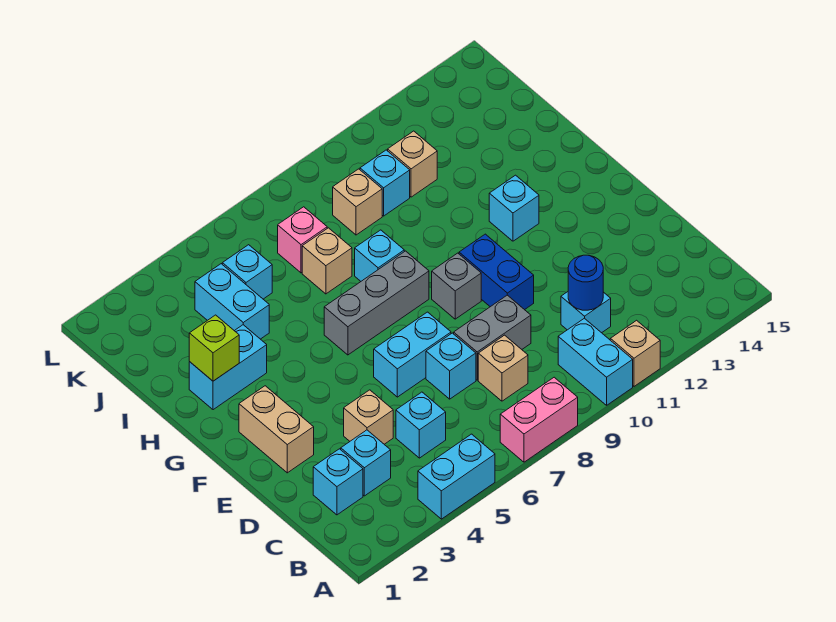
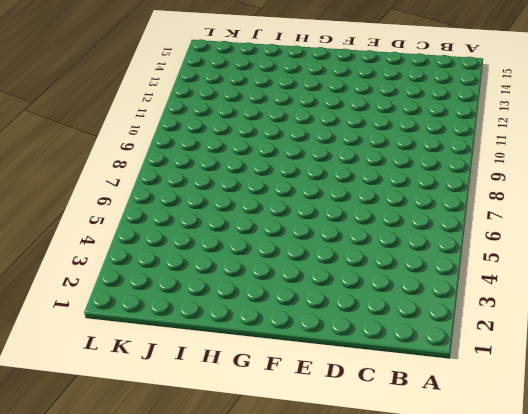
none -> cyan 1x2 brick [418,434,495,519]
none -> pink 1x2 brick [500,377,578,462]
none -> cyan 1x2 brick [558,318,633,405]

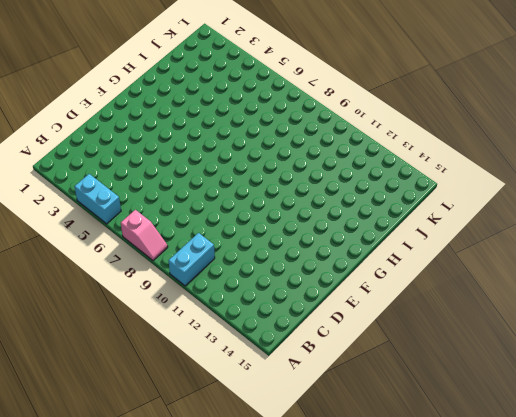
pink 1x2 slope [121,210,168,261] -> pink 1x2 brick [500,377,578,462]
none -> tan 1x1 brick [610,320,660,386]
none -> cyan 1x1 brick [313,449,363,515]
none -> cyan 1x1 brick [341,430,391,496]

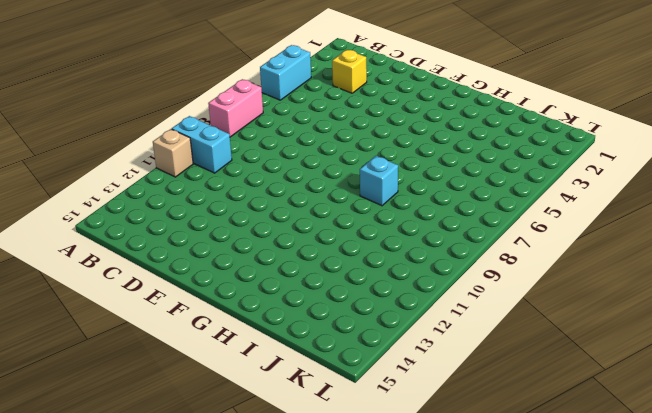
yellow 1x1 brick [332,50,367,93] -> cyan 1x1 brick [341,430,391,496]
none -> cyan 1x1 brick [313,449,363,515]
none -> cyan 1x1 brick [396,392,446,458]
none -> tan 1x1 brick [478,335,528,401]

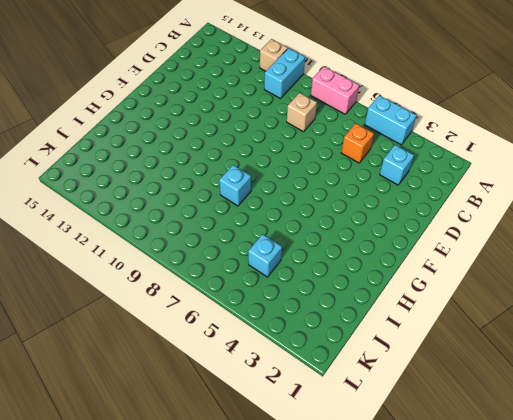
orange 1x1 brick [341,123,374,163] -> cyan 1x1 brick [396,392,446,458]
none -> cyan 1x1 brick [313,449,363,515]
none -> cyan 1x1 brick [561,292,611,333]
none -> tan 1x1 brick [344,390,393,444]

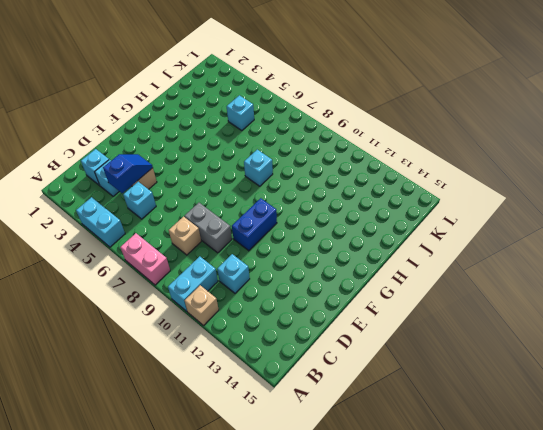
blue 1x2 slope [103,154,153,193] -> none
none -> cyan 1x1 brick [426,333,476,399]
none -> tan 1x2 brick [239,386,314,473]
none -> cyan 1x2 brick [374,312,451,397]

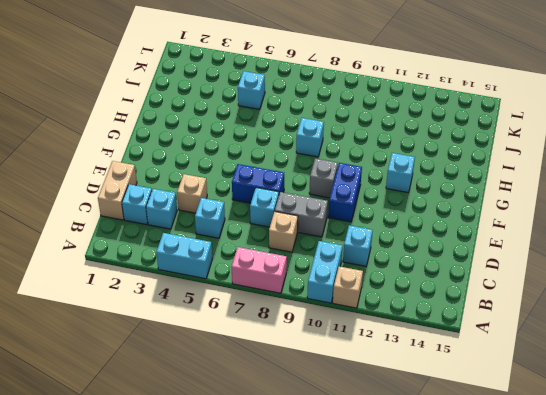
tan 1x2 brick [98,161,137,220] -> tan 1x2 brick moved to [239,386,314,473]
blue 1x2 brick [232,164,284,203] -> cyan 1x2 brick [374,312,451,397]
none -> grey 1x3 brick [324,251,429,355]
none -> cyan 1x2 brick [189,325,267,410]
none -> cyan 1x2 brick [195,264,269,339]

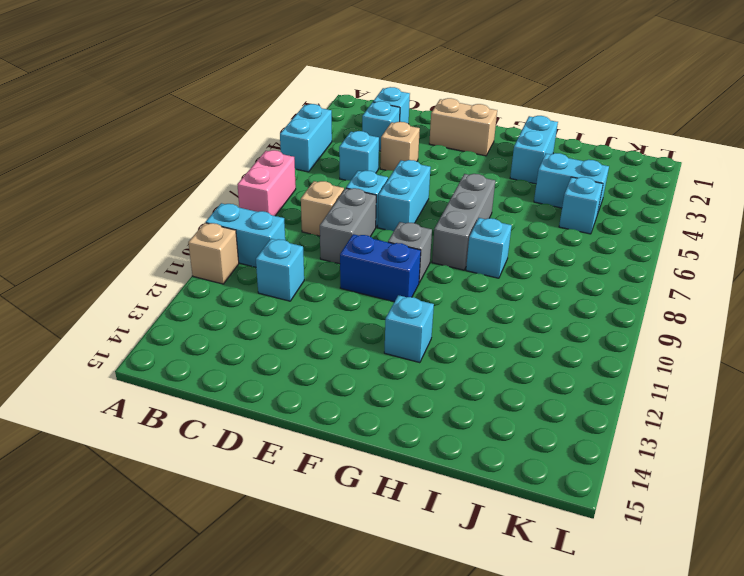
none -> tan 1x1 brick [302,228,352,294]
none -> pink 1x1 brick [278,207,327,273]
none -> tan 1x1 brick [333,169,382,235]

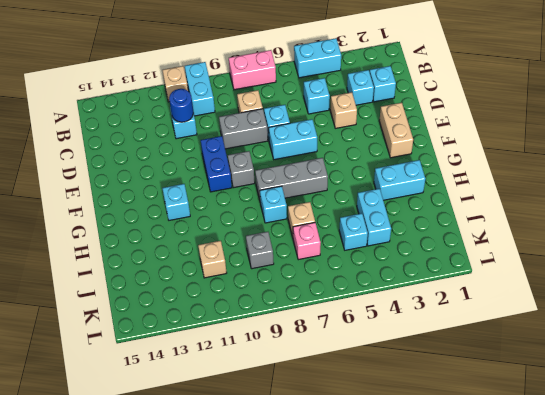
grey 1x1 brick [246,232,274,269] -> tan 1x1 brick [333,169,382,235]
none -> cyan 1x1 brick [360,150,410,216]
none -> lime 1x1 brick [189,315,239,381]

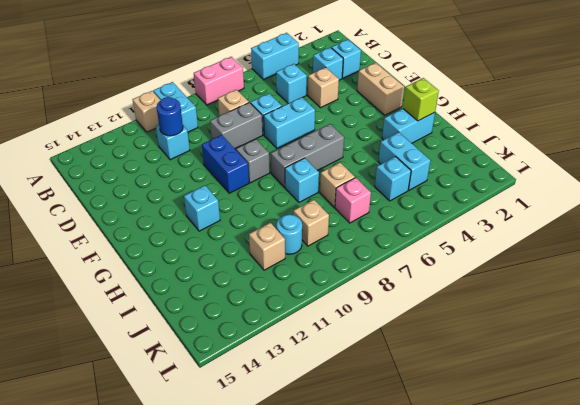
cyan 1x1 round brick [277,215,302,254] -> cyan 1x1 brick [360,150,410,216]

